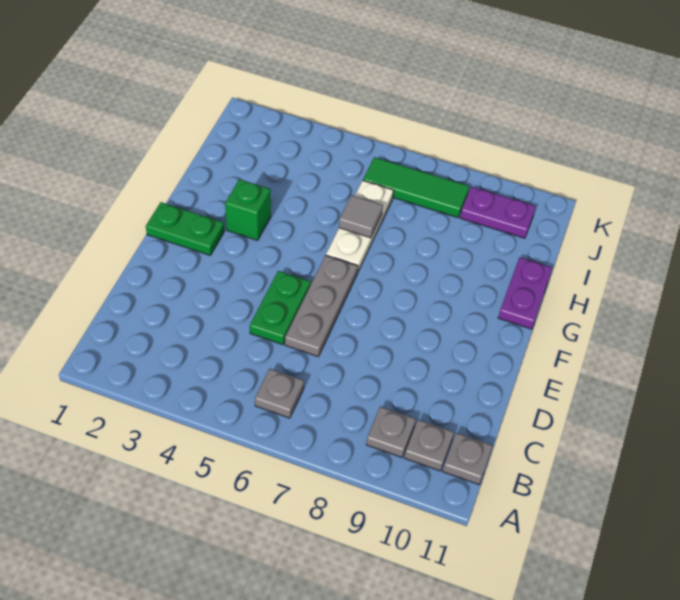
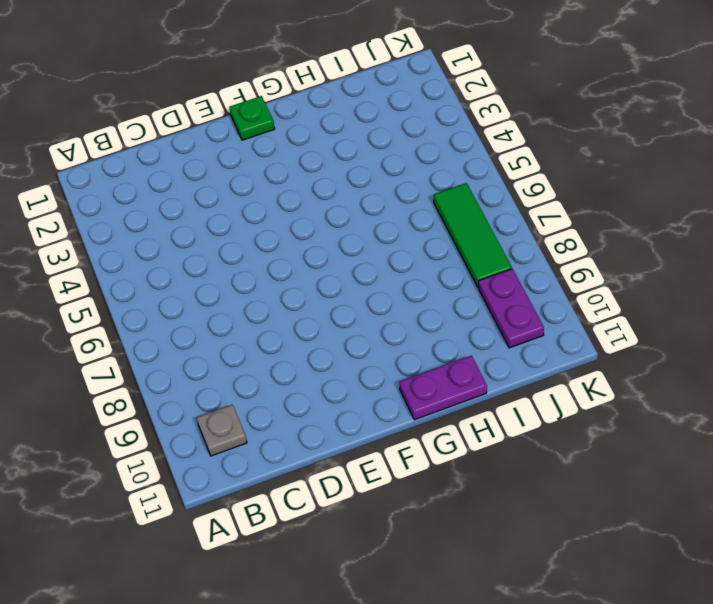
green 1x1 plate [229,96,275,140] -> green 1x2 plate [146,202,224,255]
none -> grey 1x1 plate [255,369,304,418]
none -> grey 1x1 plate [366,407,416,457]
none -> grey 1x1 plate [443,433,493,485]

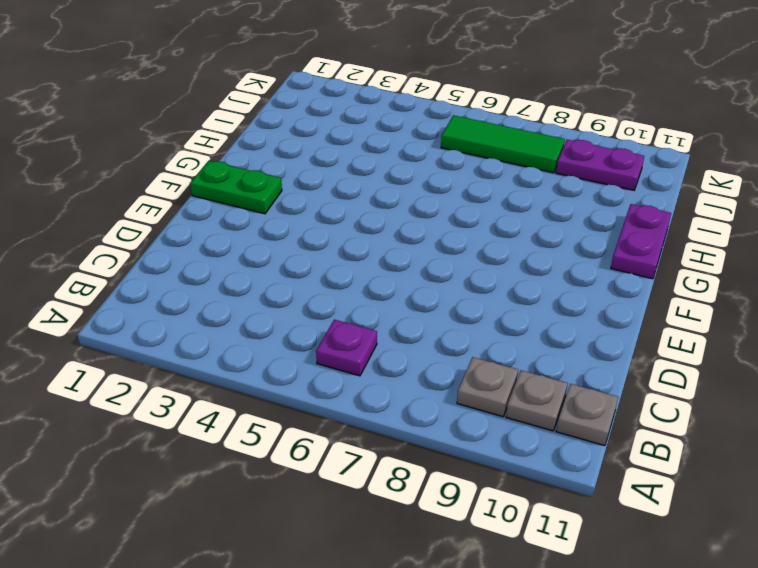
purple 1x1 plate [316,320,377,376] -> grey 1x1 plate [255,369,304,418]
none -> green 1x2 plate [250,271,311,345]
none -> grey 1x3 plate [285,255,358,357]
none -> green 1x1 brick [225,179,271,240]

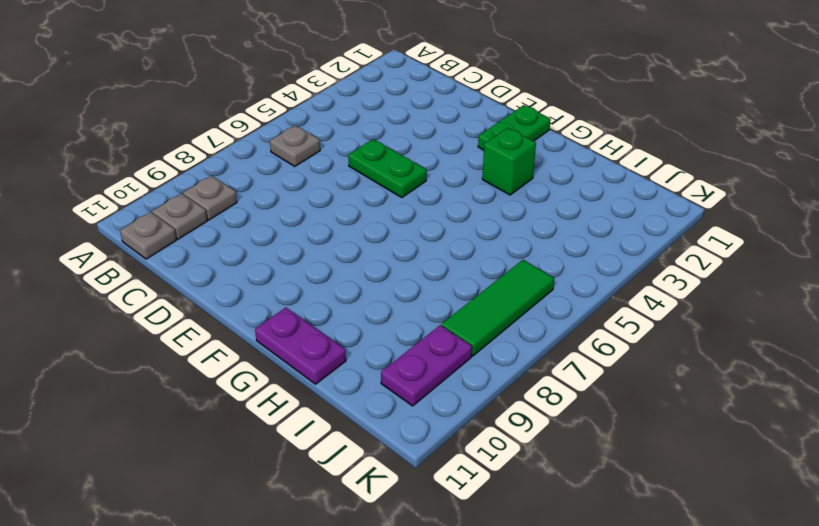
none -> grey 1x3 plate [285,255,358,357]
none -> white 1x3 plate [326,181,393,273]
none -> grey 1x1 tile [339,195,383,238]

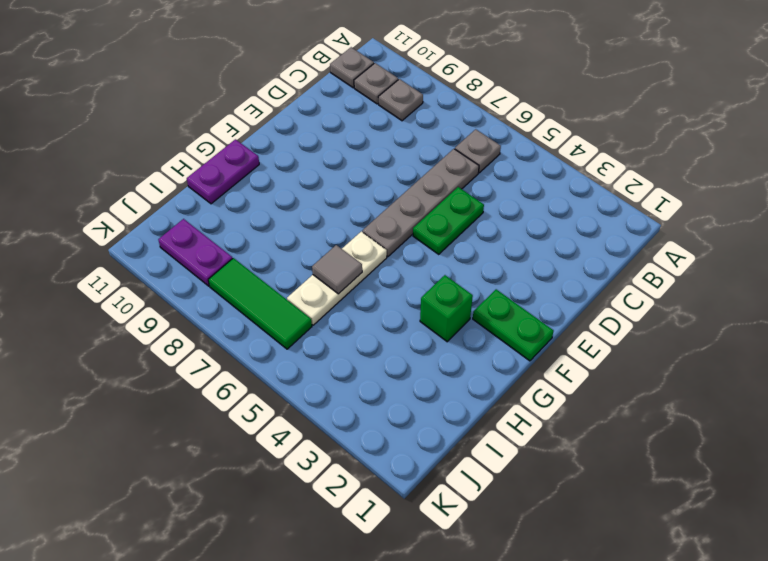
grey 1x4 plate [362,149,479,257] -> grey 1x3 plate [285,255,358,357]

